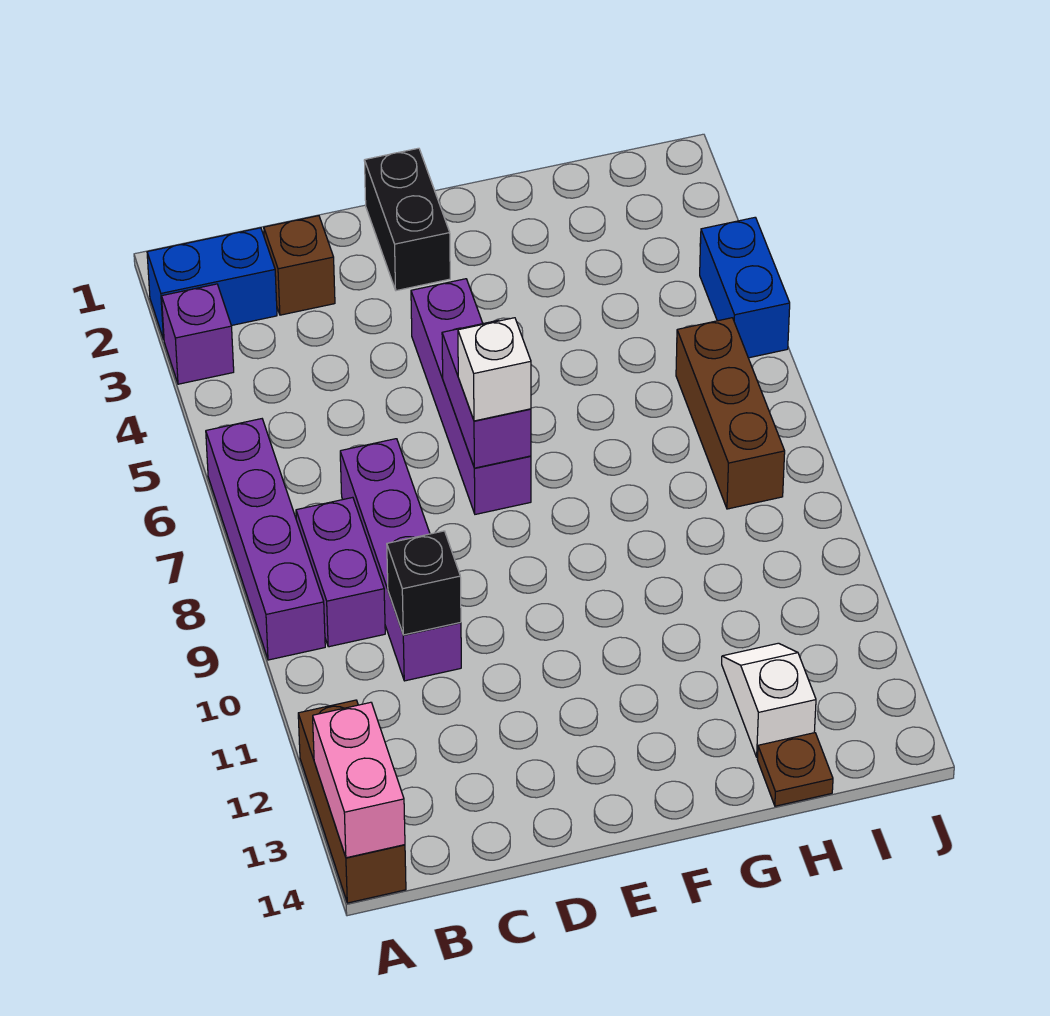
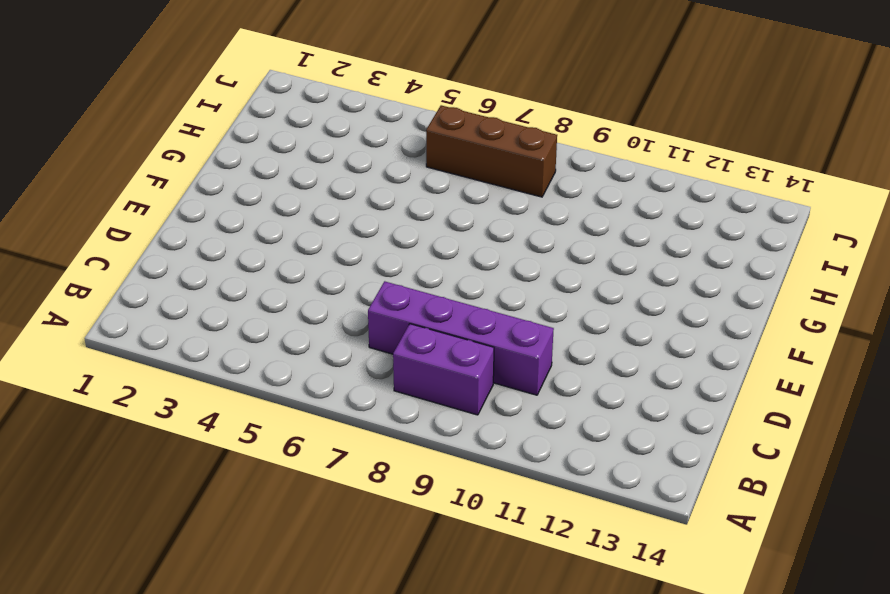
none -> blue 1x2 brick [147,228,277,339]
none -> purple 1x1 brick [162,284,234,384]
none -> purple 1x4 brick [206,419,325,660]

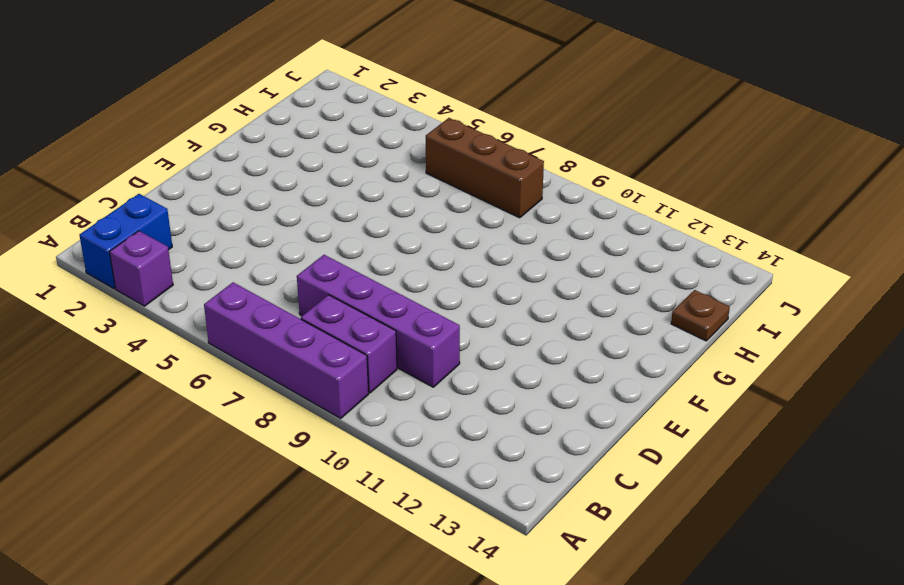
none -> brown 1x3 brick [298,700,406,903]
none -> brown 1x1 brick [264,216,335,315]
none -> black 1x2 brick [364,148,450,291]

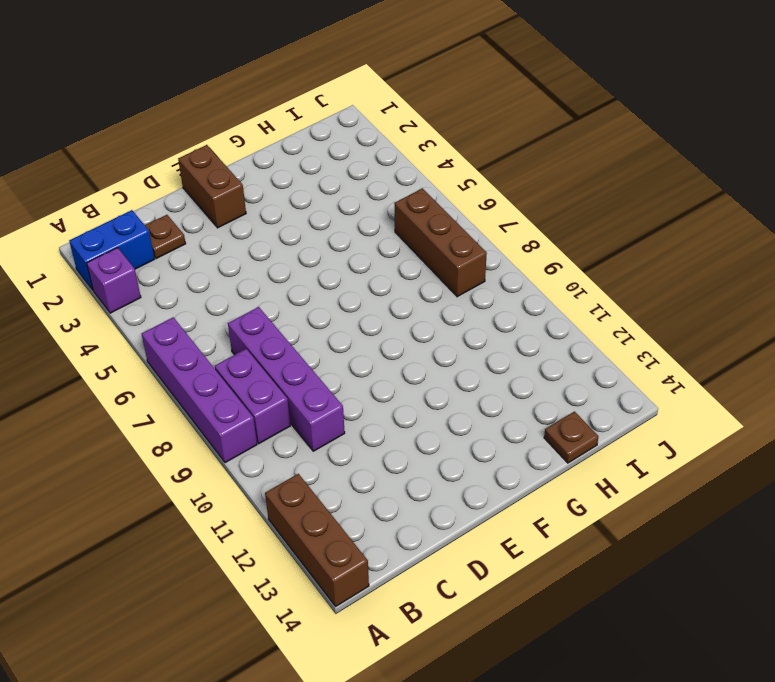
brown 1x1 plate [145,215,186,259] -> brown 1x1 brick [264,216,335,315]
brown 1x2 brick [178,145,246,228] -> black 1x2 brick [364,148,450,291]
none -> purple 1x4 brick [411,279,531,514]
none -> white 1x2 slope [722,643,816,758]
none -> blue 1x2 brick [700,217,790,358]

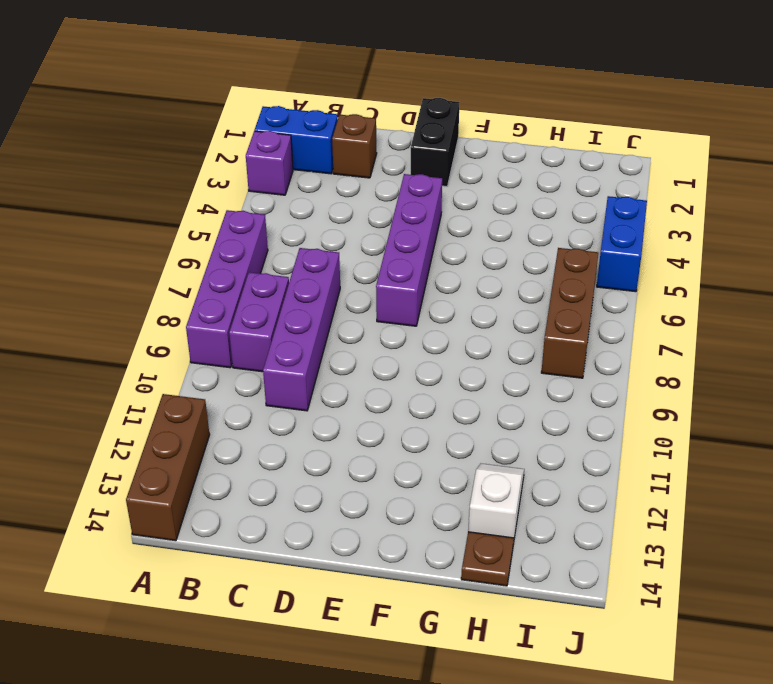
none -> pink 1x2 brick [313,702,405,858]
none -> black 1x1 brick [387,531,461,635]
none -> purple 1x2 brick [442,321,531,468]

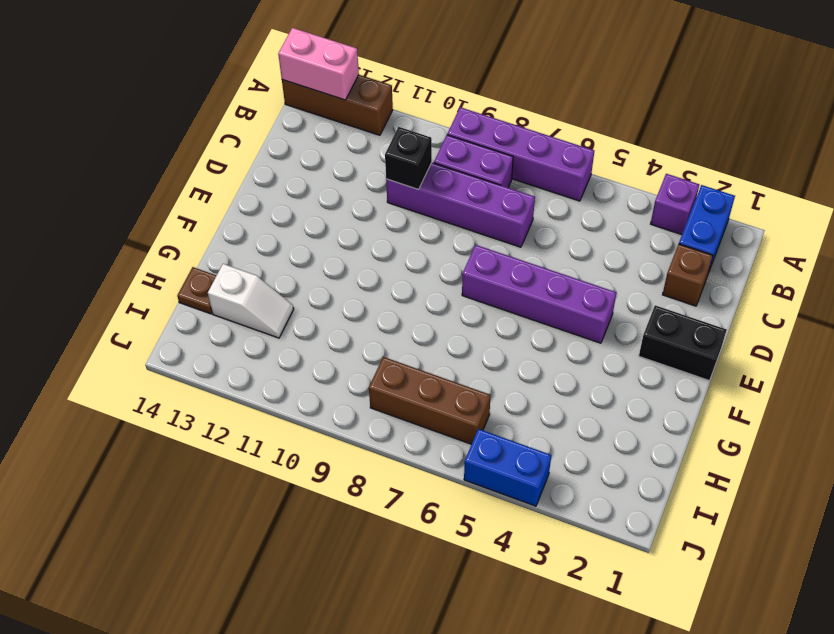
none -> purple 1x2 brick [442,321,531,468]
none -> white 1x1 brick [458,318,531,421]

